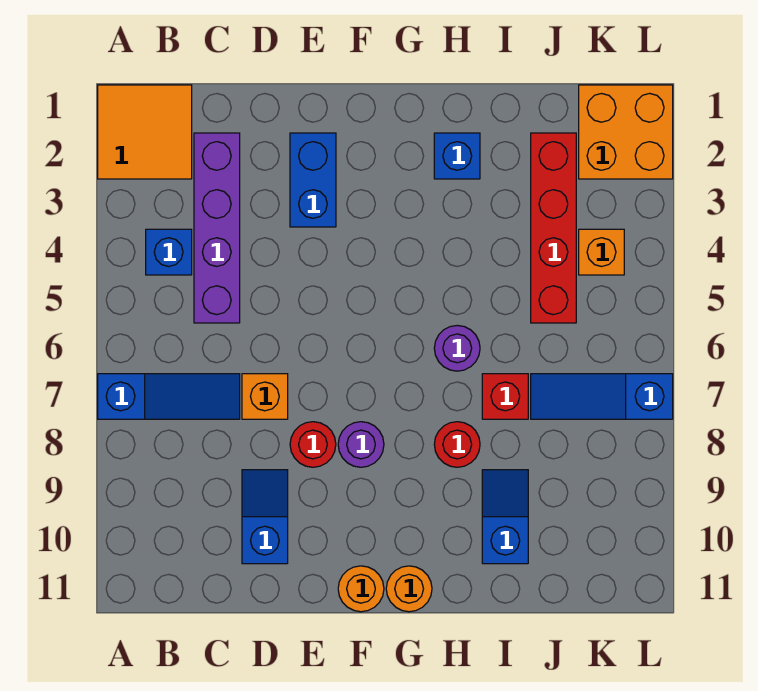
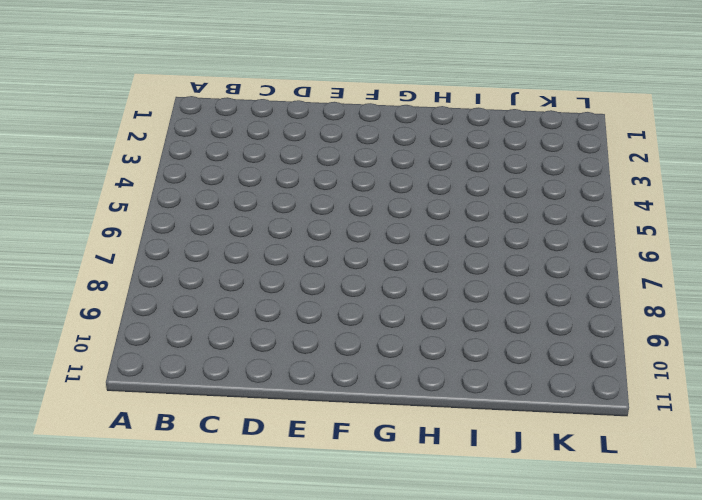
none -> orange 2x2 tile [98,85,192,179]
none -> blue 1x3 slope [98,374,240,419]
none -> blue 1x1 brick [146,229,192,275]

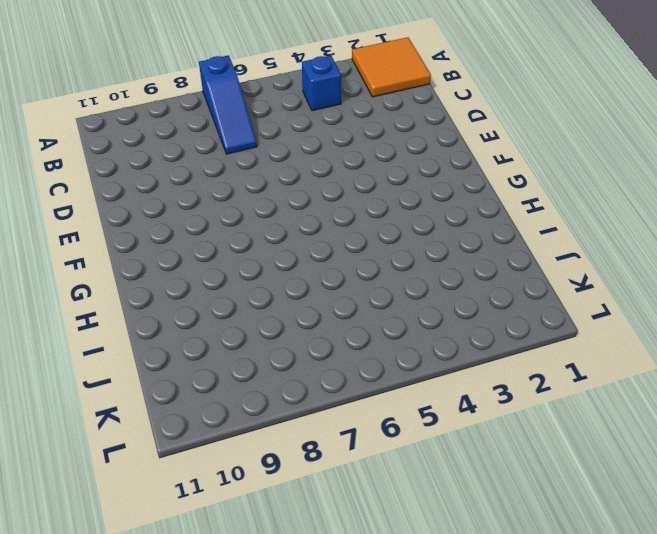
none -> purple 1x4 brick [194,133,240,323]
none -> orange 1x1 brick [242,374,288,419]
none -> blue 1x2 slope [242,470,288,564]

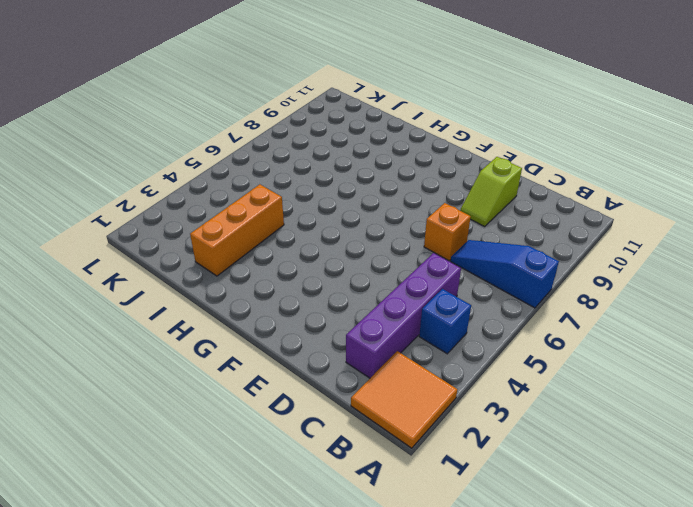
lime 1x2 slope [460,157,522,226] -> blue 1x2 slope [242,470,288,564]
orange 1x3 brick [190,184,284,276] -> none
none -> blue 1x2 brick [290,133,336,227]
none -> red 1x1 round brick [290,422,336,467]
none -> purple 1x1 round brick [338,422,384,467]

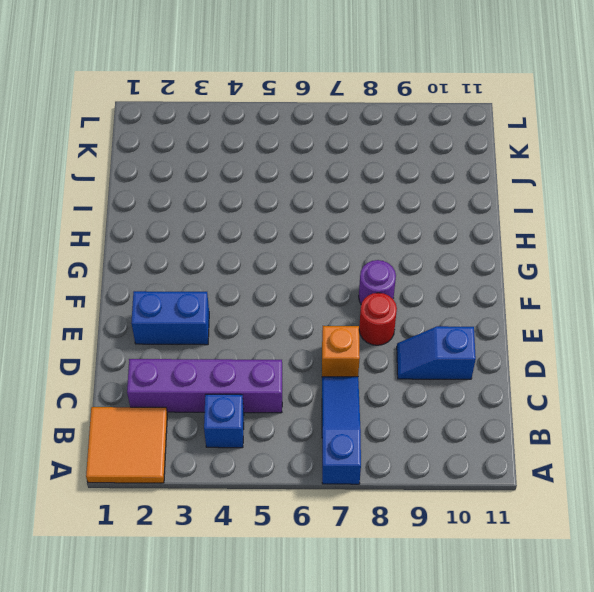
none -> orange 1x1 round brick [338,566,384,612]
none -> orange 1x1 round brick [386,566,432,612]
none -> blue 1x1 brick [434,133,480,179]

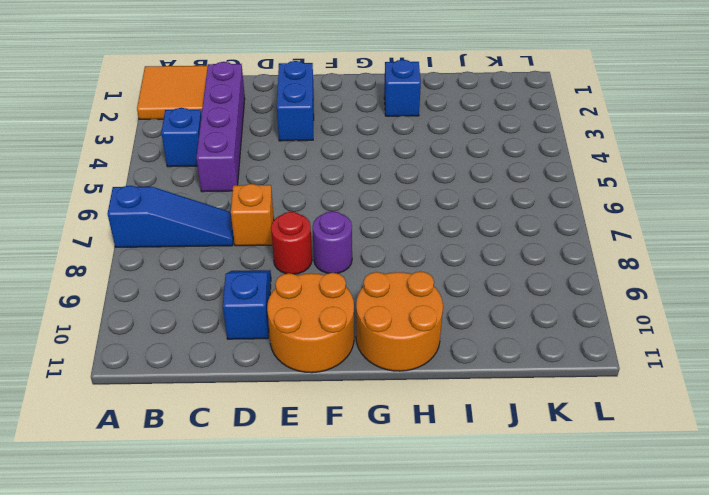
orange 2x2 round brick [267,273,354,373] -> orange 1x1 round brick [338,566,384,612]
orange 2x2 round brick [356,271,443,371] -> orange 1x1 round brick [386,566,432,612]
none -> purple 1x1 round brick [434,325,480,371]
none -> red 1x1 round brick [434,422,480,467]
none -> red 1x1 brick [482,374,528,419]

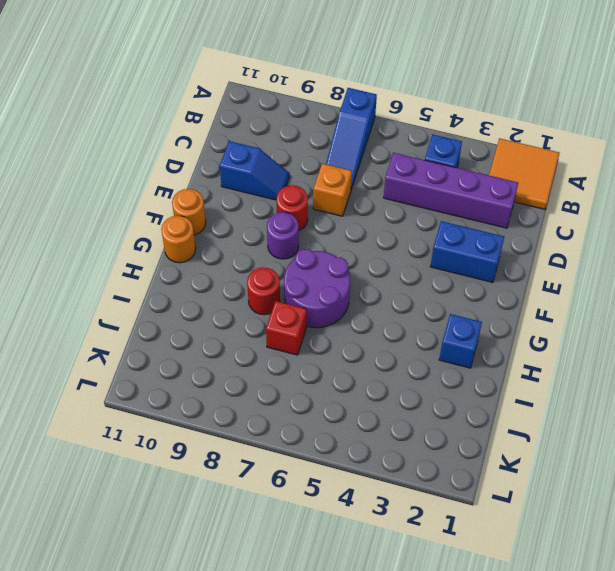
purple 2x2 round brick [284,249,350,328] -> purple 1x1 round brick [434,325,480,371]
none -> blue 1x2 slope [482,470,528,564]
none -> red 1x4 brick [531,133,576,323]
none -> blue 1x3 slope [531,374,673,419]

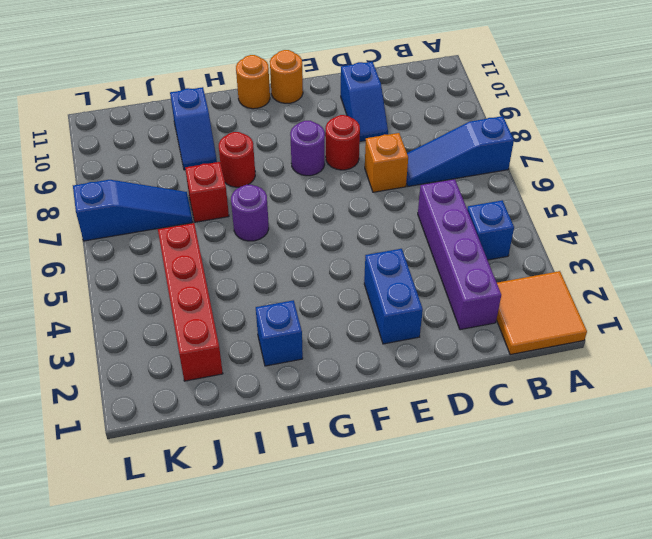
none -> orange 2x2 brick [579,85,673,179]
none -> orange 1x1 brick [579,229,624,275]

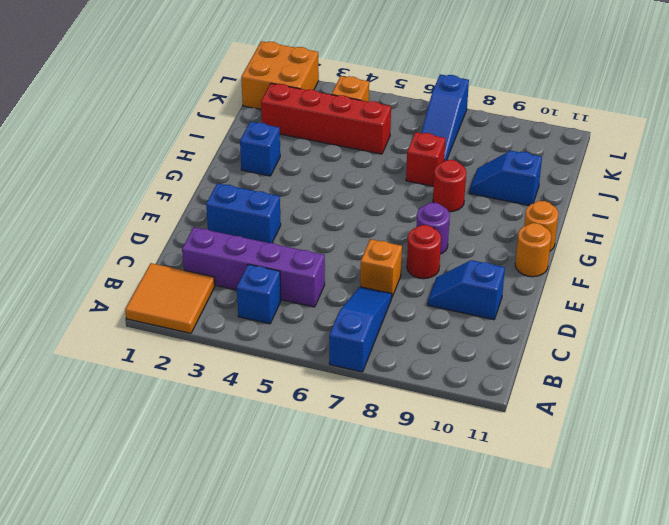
none -> purple 1x1 round brick [434,325,480,371]

